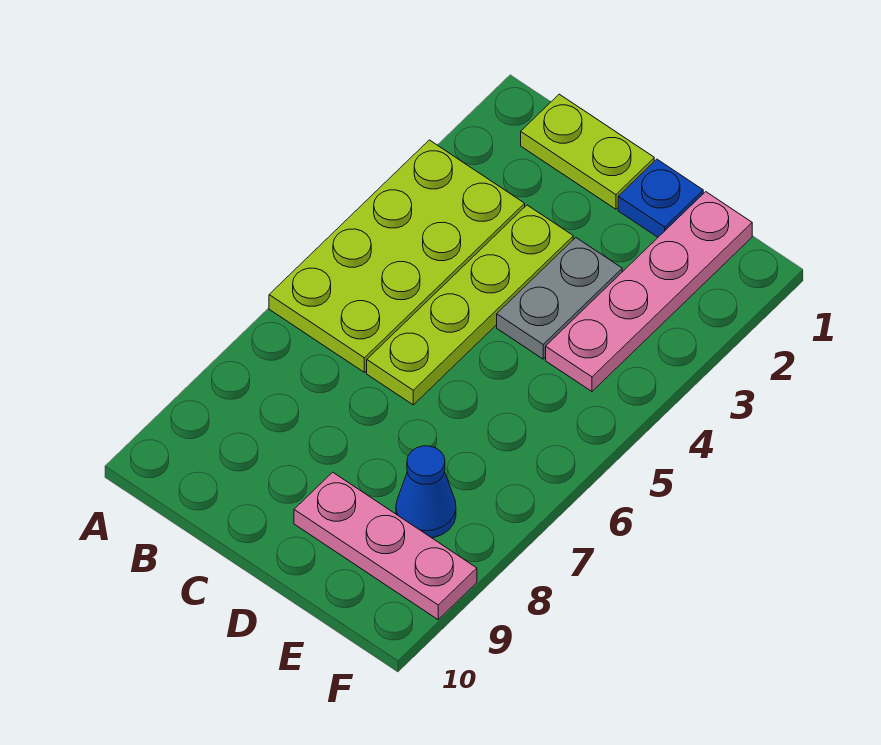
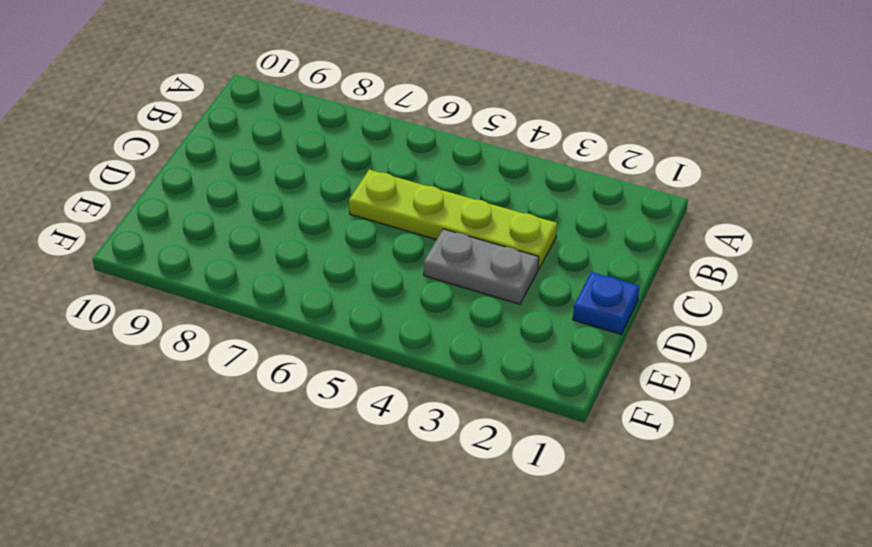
none -> lime 2x4 plate [269,140,525,372]
none -> lime 1x2 plate [521,94,654,209]

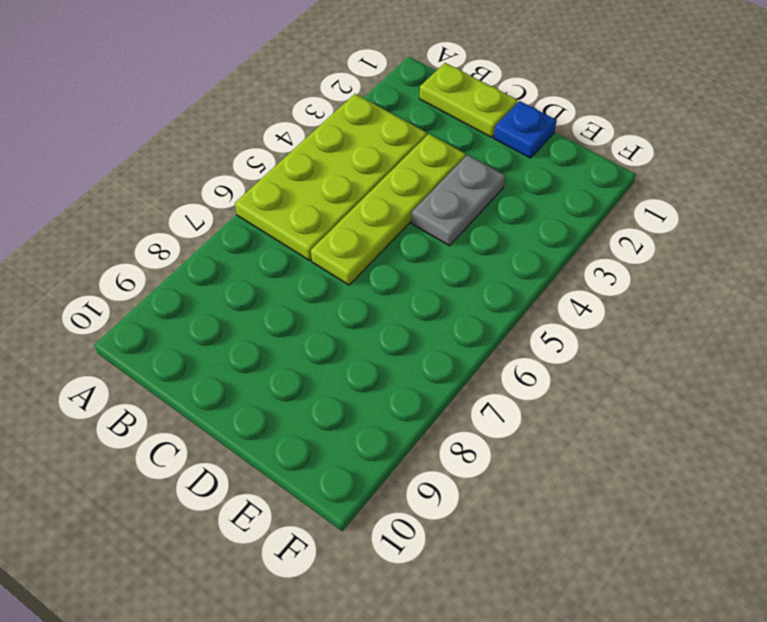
none -> pink 1x3 plate [294,472,477,620]
none -> pink 1x4 plate [546,192,752,391]

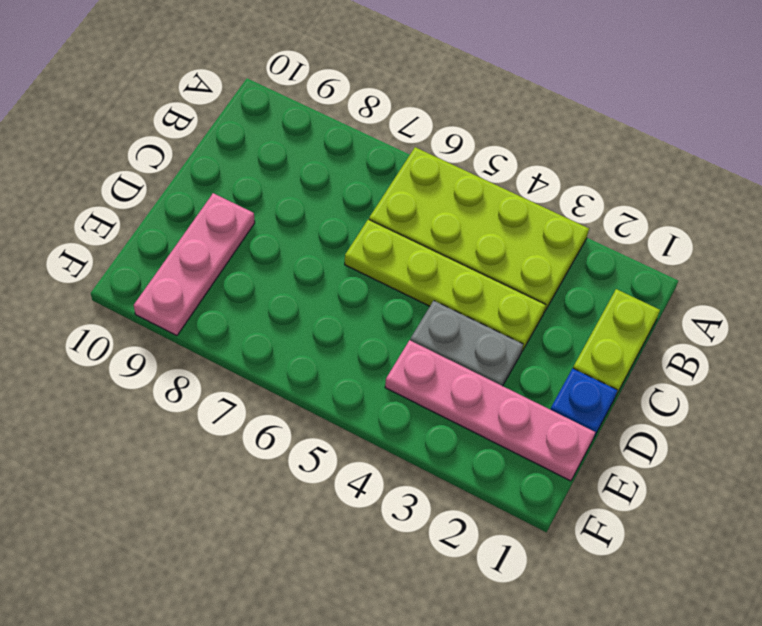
none -> blue 1x1 cone [396,446,456,538]

